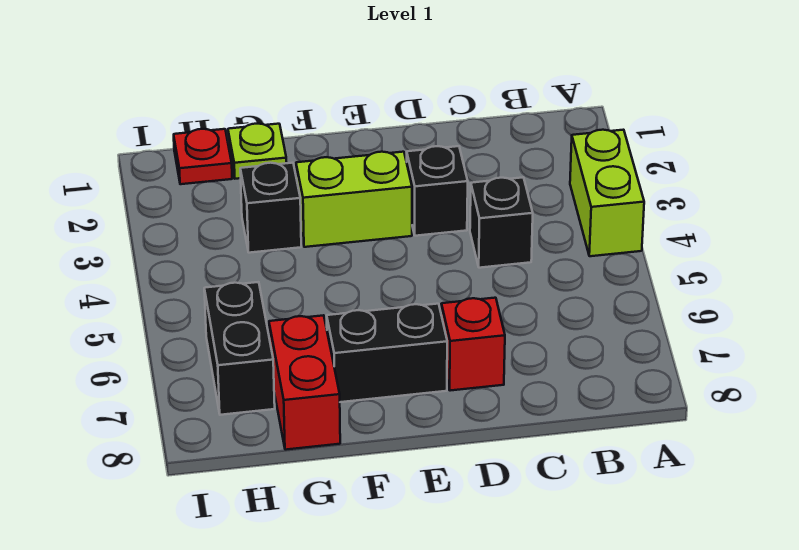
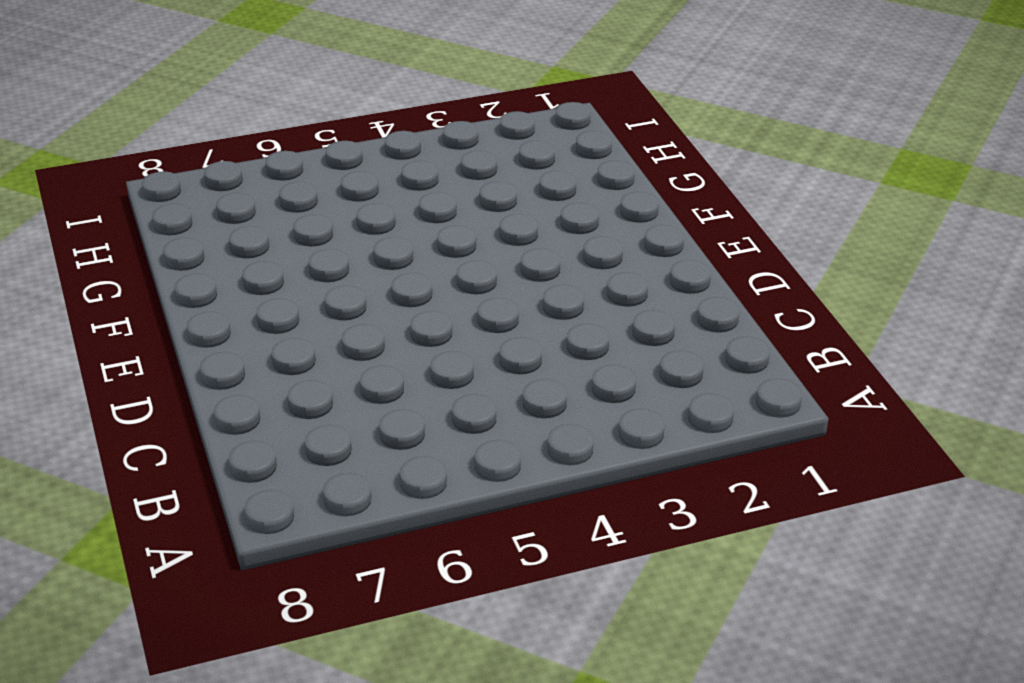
none -> lime 1x2 brick [570,130,644,256]
none -> black 1x1 brick [470,178,533,268]

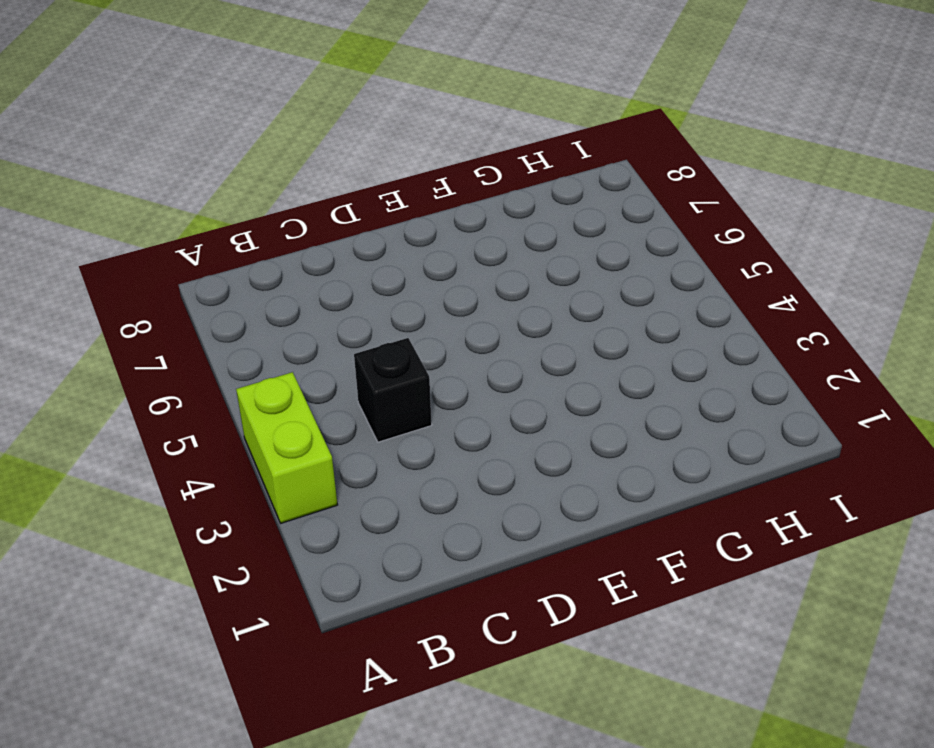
none -> black 1x1 brick [407,146,468,236]
none -> red 1x1 brick [441,298,505,391]

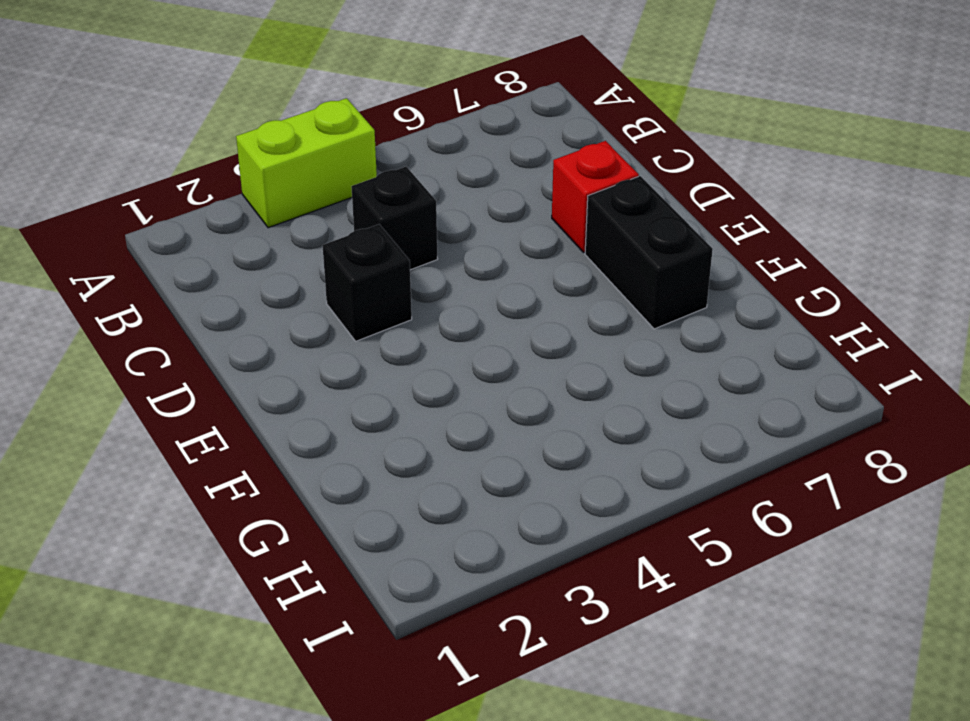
none -> lime 1x2 brick [296,152,412,247]
none -> lime 1x1 plate [228,124,287,179]

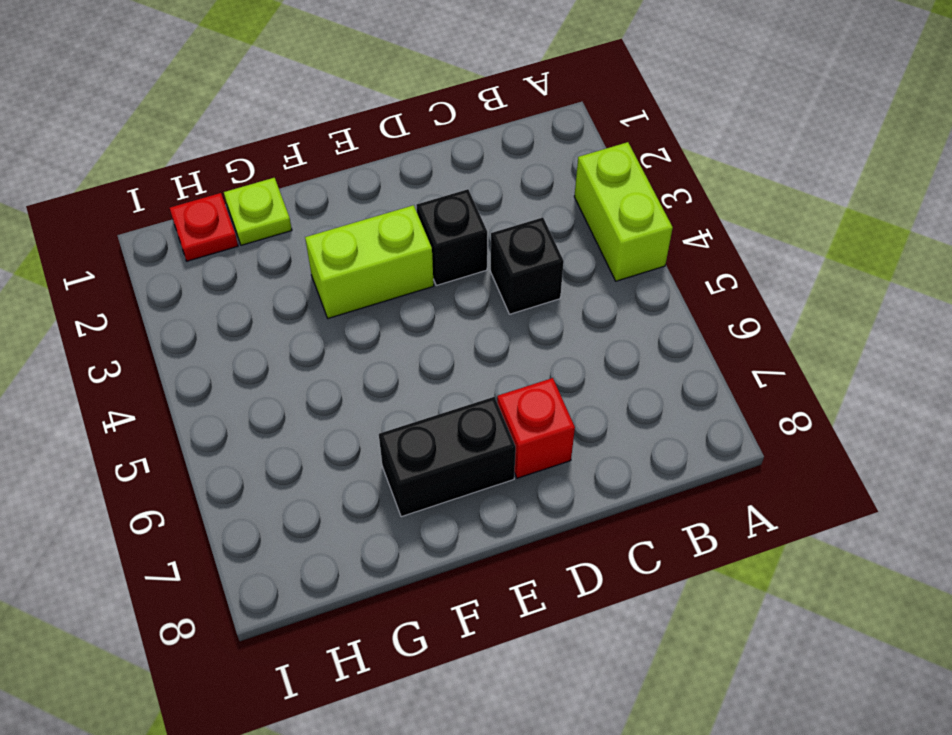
none -> black 1x1 brick [240,163,301,253]
none -> red 1x2 brick [269,315,340,450]

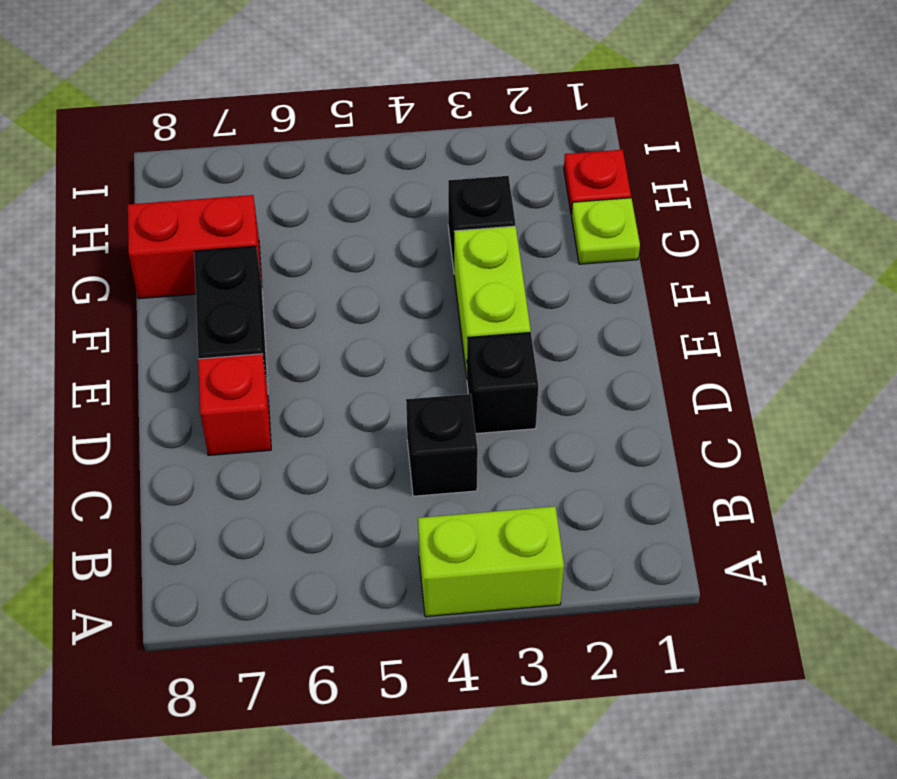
none -> black 1x2 brick [204,282,275,415]

